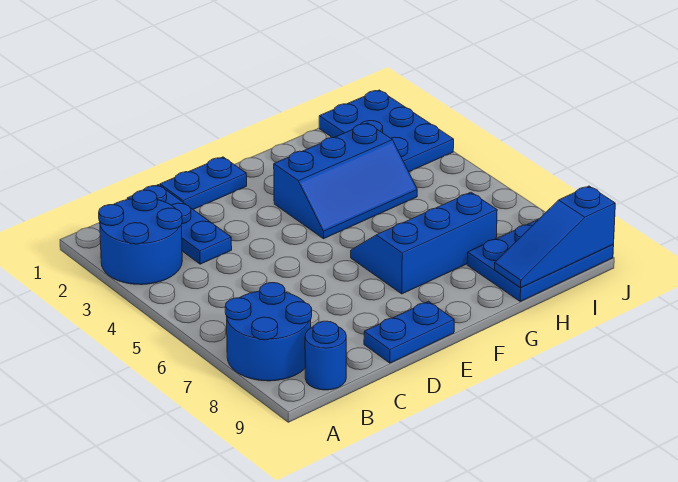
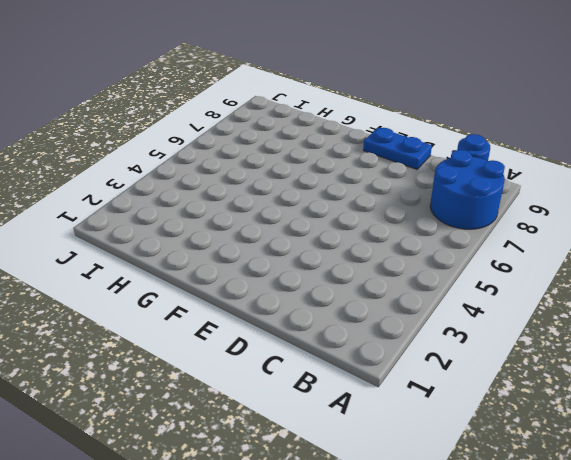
none -> blue 2x2 round brick [99,190,182,285]
none -> blue 1x3 plate [127,185,232,264]

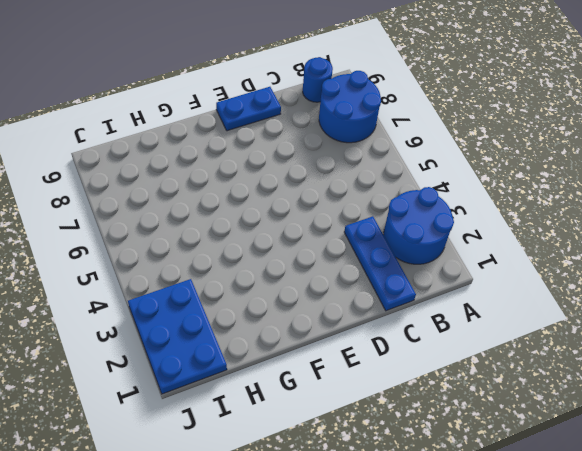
none -> blue 1x2 plate [160,157,247,209]
none -> blue 2x3 slope [274,123,417,239]

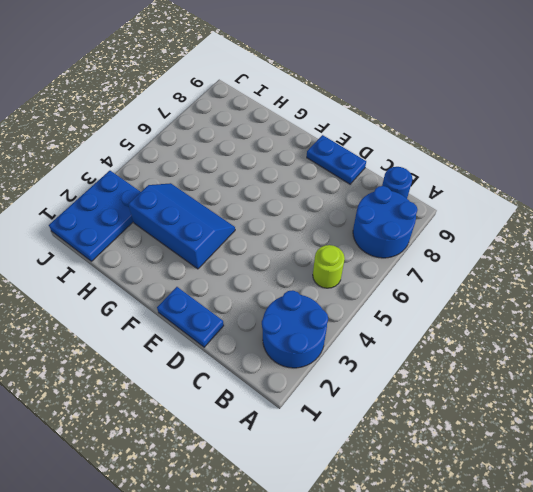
lime 1x1 round brick [313,245,345,288] -> none
none -> blue 1x3 plate [127,185,232,264]
none -> blue 2x3 slope [351,192,497,294]

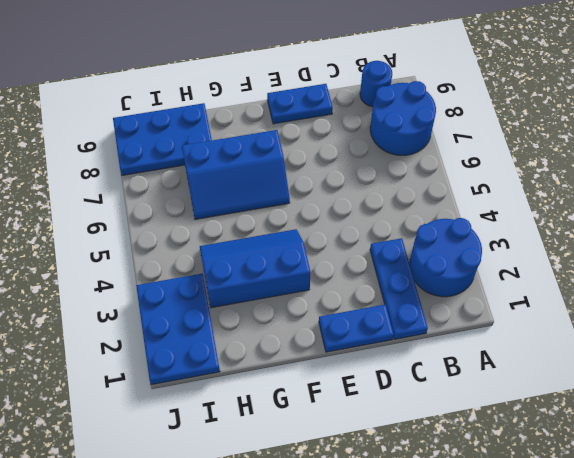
none -> blue 1x3 slope [495,186,615,288]

